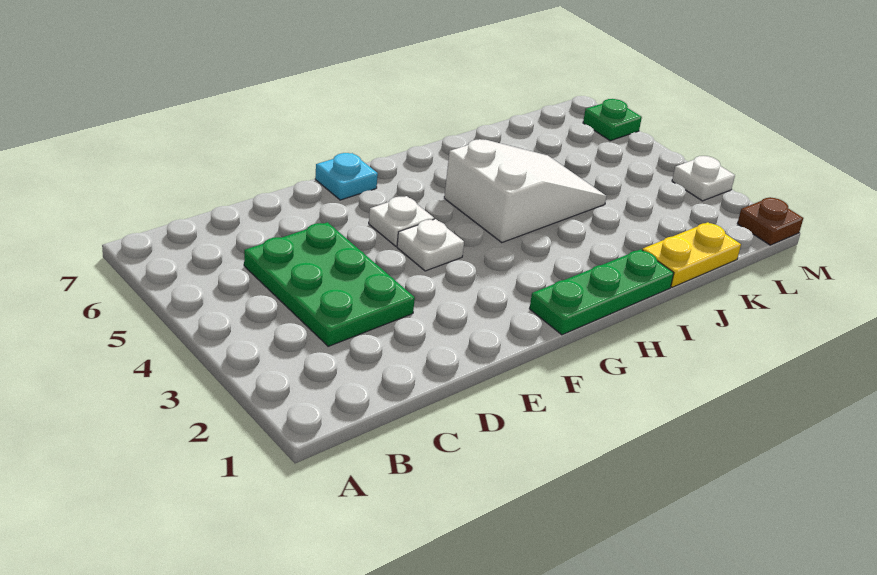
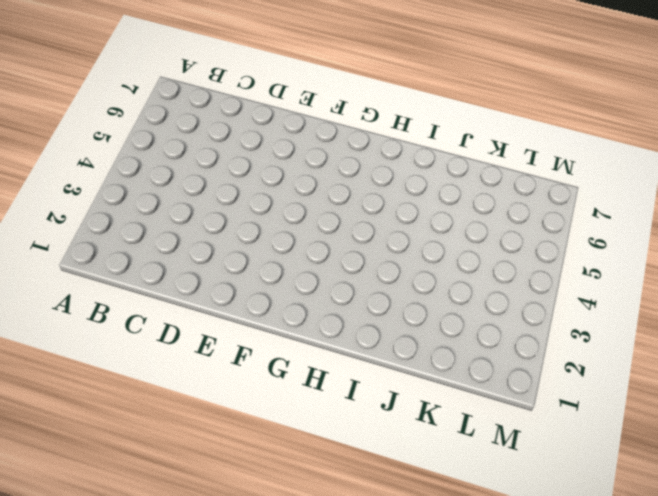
none -> green 2x3 plate [244,222,415,346]
none -> white 1x1 plate [397,219,464,271]

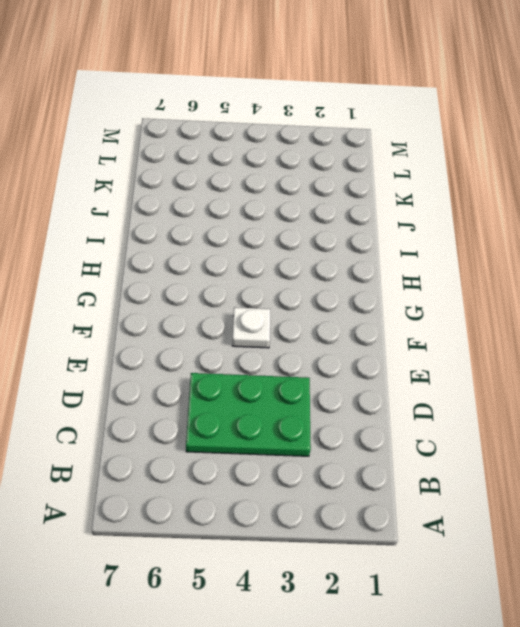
none -> white 1x1 plate [369,196,434,246]
none -> cyan 1x1 plate [315,153,378,200]

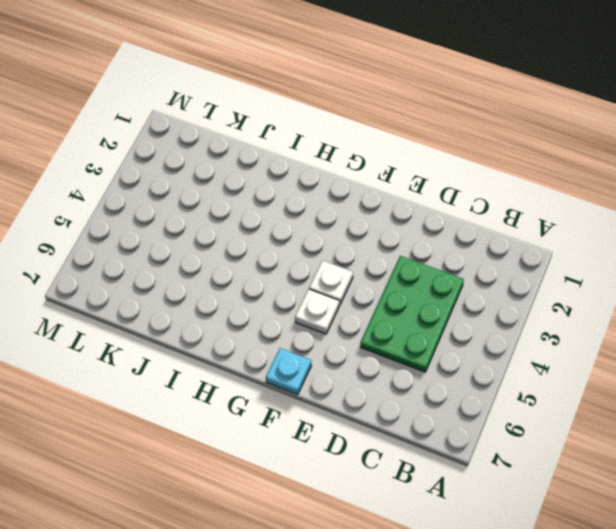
none -> green 1x3 plate [529,249,674,335]
none -> white 2x3 slope [444,139,607,243]

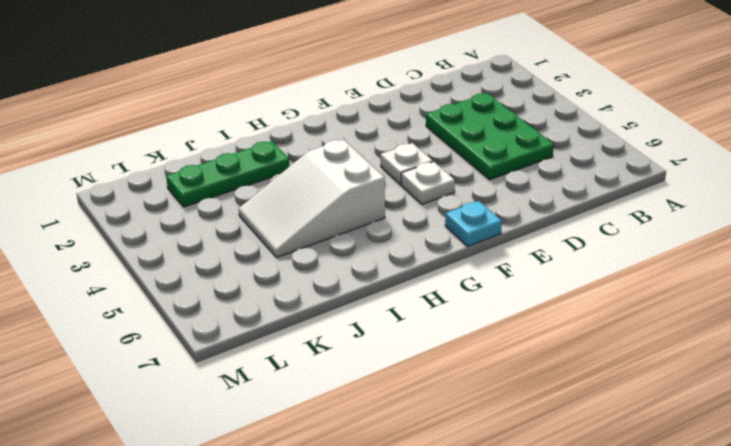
green 1x3 plate [166,141,290,207] -> green 1x3 plate moved to [529,249,674,335]
none -> yellow 1x2 plate [642,222,741,287]
none -> brown 1x1 plate [737,197,803,245]

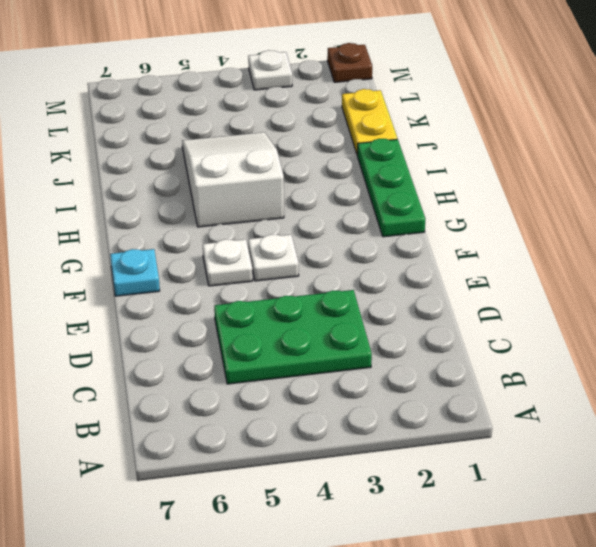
none -> green 1x1 plate [583,99,642,141]

